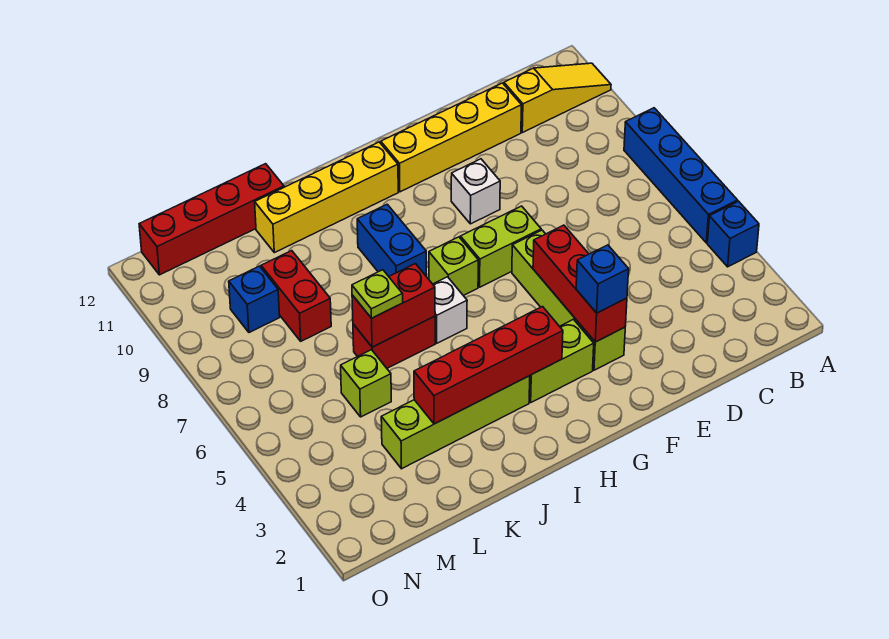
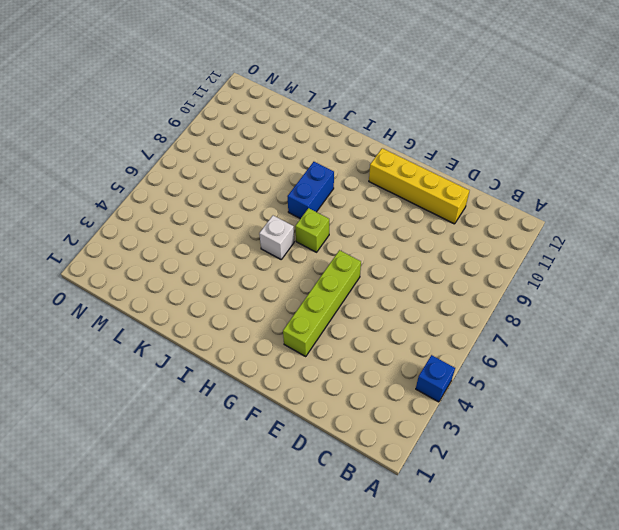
none -> blue 1x4 brick [624,108,737,243]
none -> yellow 1x3 slope [504,63,611,133]
none -> lime 1x2 brick [460,206,541,287]

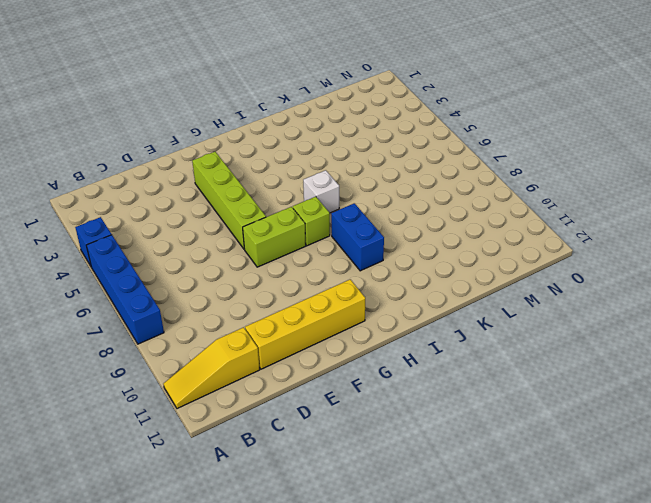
none -> white 1x1 brick [451,159,500,224]
none -> lime 1x2 brick [529,319,594,402]
none -> yellow 1x4 brick [255,142,398,253]

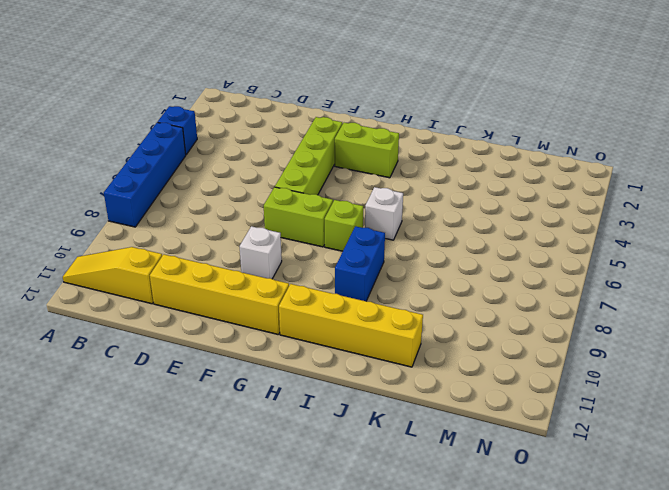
none -> lime 1x4 brick [381,376,530,469]
none -> red 1x2 brick [353,316,435,368]
none -> red 1x4 brick [139,164,284,275]

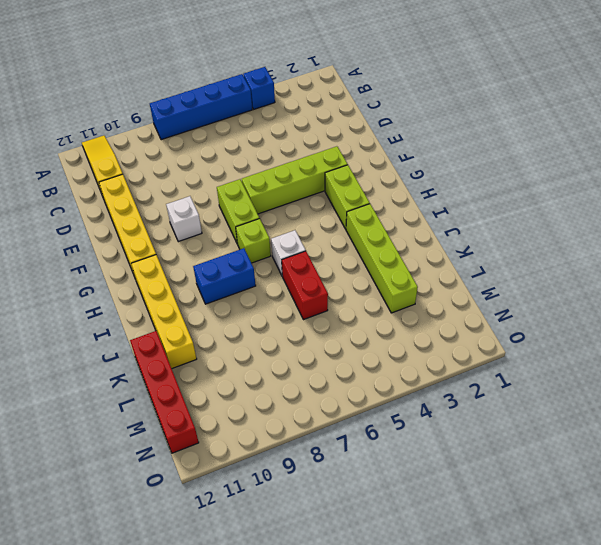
none -> lime 1x1 brick [341,350,391,417]
none -> red 1x2 brick [261,251,331,341]
none -> blue 1x1 brick [229,266,280,332]

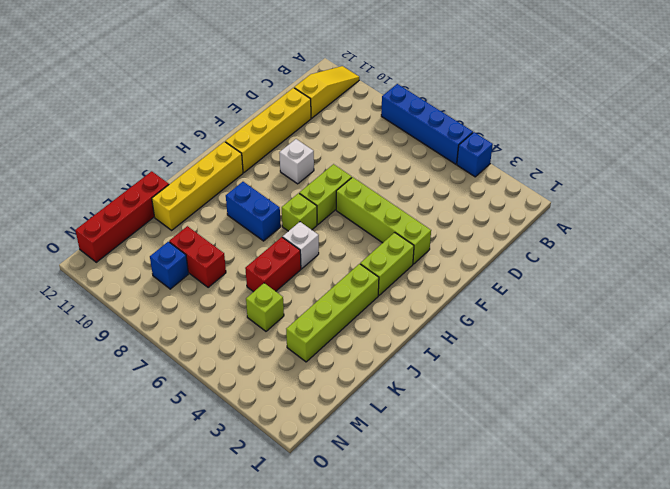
none -> red 1x3 brick [533,225,627,342]
none -> red 1x4 brick [414,307,563,424]
none -> red 1x2 brick [352,264,435,347]

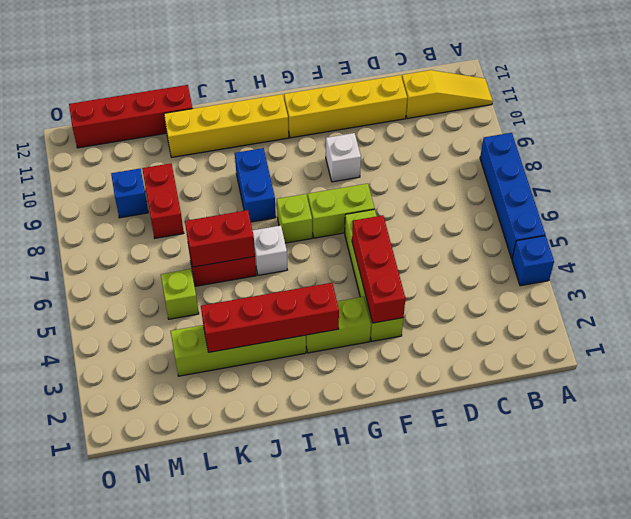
none -> blue 1x1 brick [576,245,629,313]
none -> lime 1x1 plate [352,270,403,318]

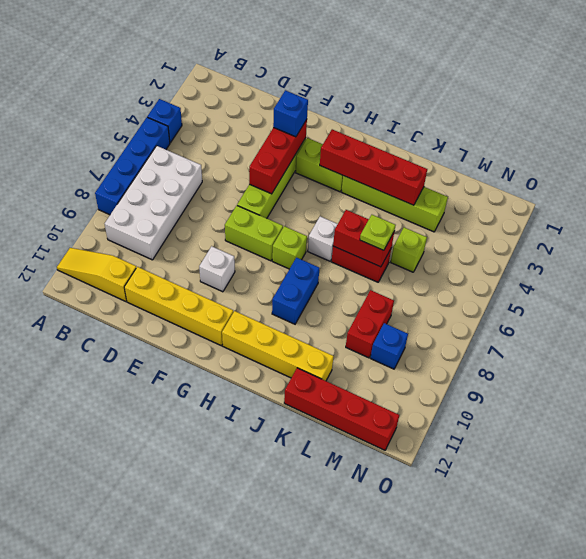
white 2x4 brick [105,146,202,260] -> none

